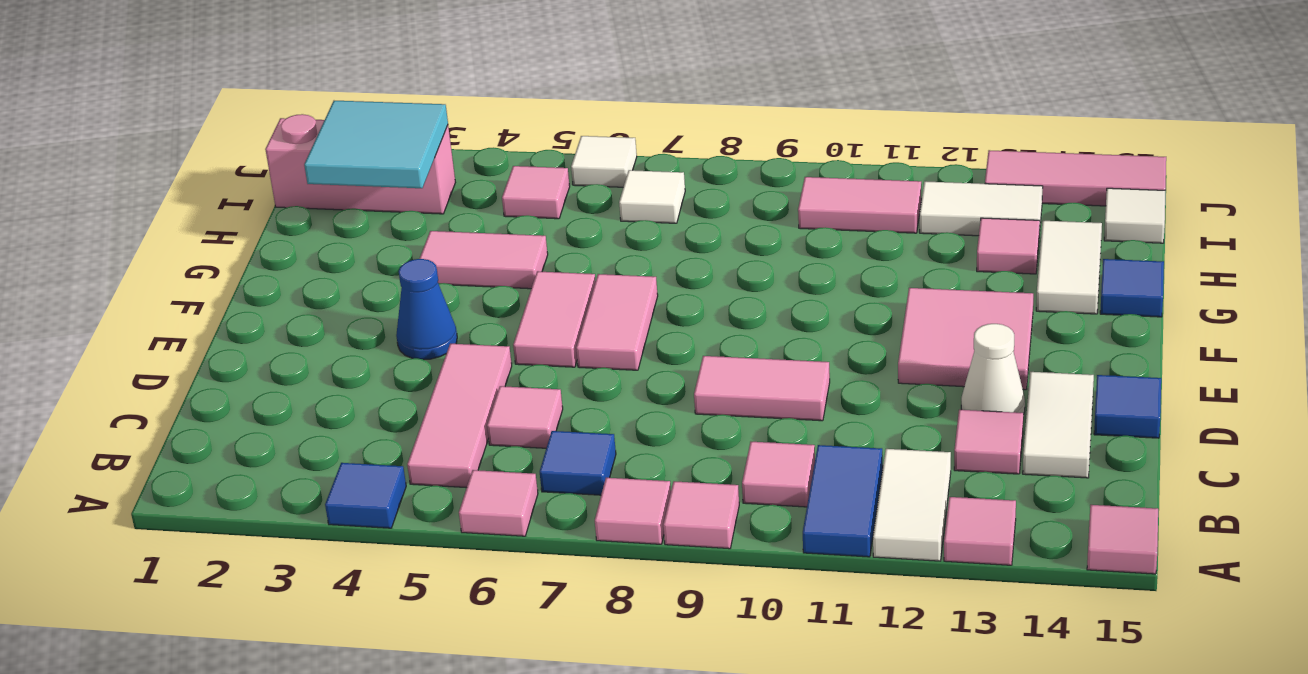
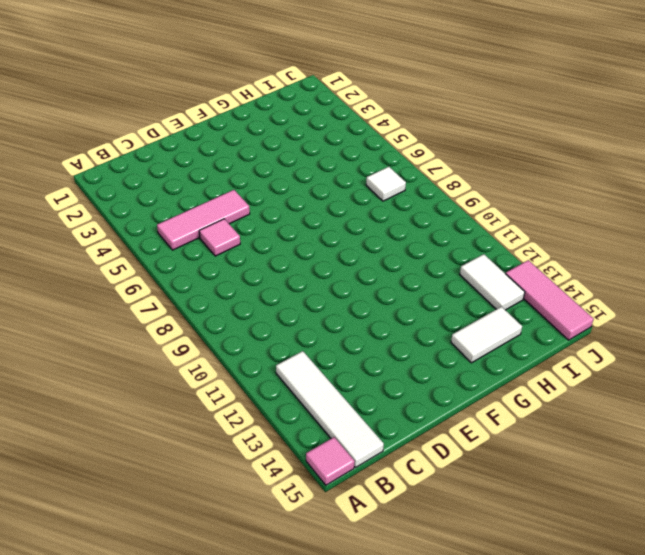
white 1x4 tile [276,351,384,467] -> white 1x2 tile [873,449,951,561]
none -> blue 1x1 tile [325,463,406,528]
none -> pink 1x1 tile [459,470,538,536]
none -> pink 1x1 tile [595,478,671,544]
none -> pink 1x1 tile [663,481,739,549]

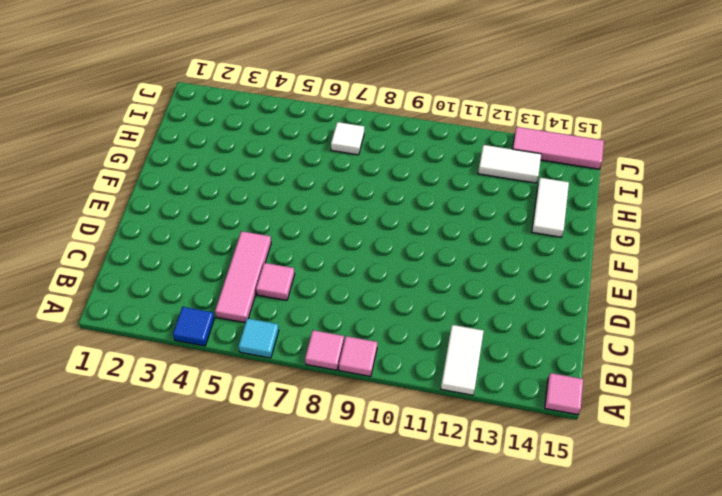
cyan 1x1 tile [238,318,279,358] -> pink 1x1 tile [459,470,538,536]
none -> blue 1x2 tile [803,445,883,557]
none -> pink 1x1 tile [944,497,1016,565]
none -> blue 1x1 tile [540,431,616,495]
none -> pink 1x1 tile [742,442,815,507]

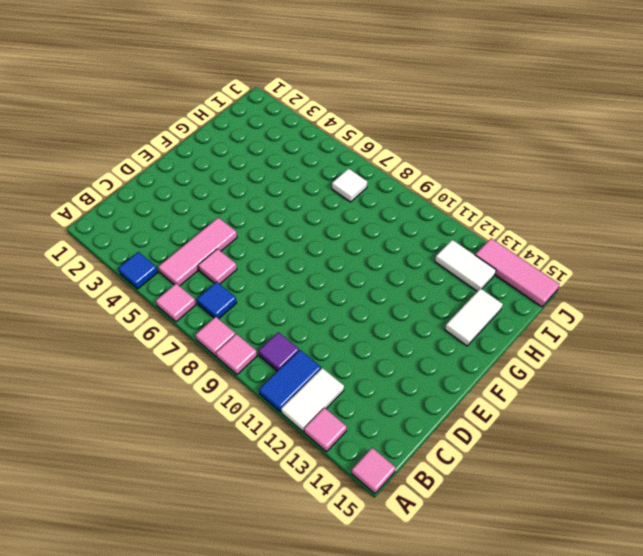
purple 1x1 tile [259,332,299,371] -> pink 1x1 tile [742,442,815,507]
none -> pink 1x1 tile [954,410,1023,474]
none -> white 1x2 tile [1023,372,1094,478]
none -> pink 1x2 tile [694,356,830,421]
none -> white 1x1 cone [961,324,1025,414]

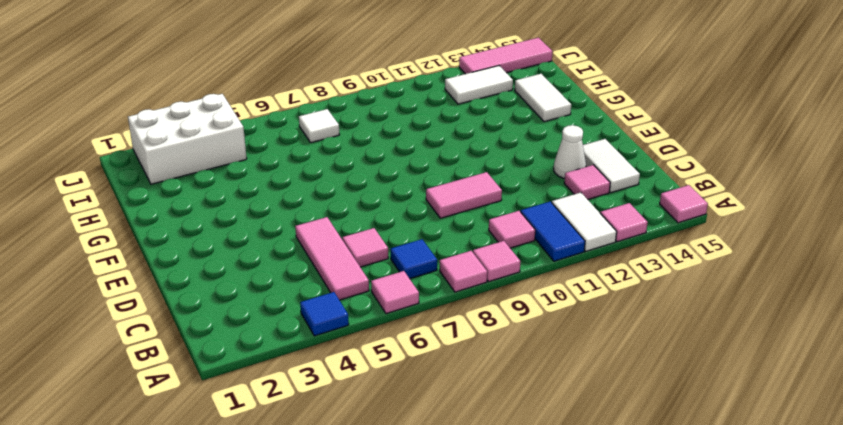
white 2x3 brick [128,94,247,184] -> pink 1x3 brick [265,114,455,214]
none -> blue 1x1 tile [1094,375,1161,438]
none -> blue 1x1 cone [396,259,457,360]
none -> pink 1x2 tile [513,271,596,367]
none -> pink 1x2 tile [576,274,658,370]

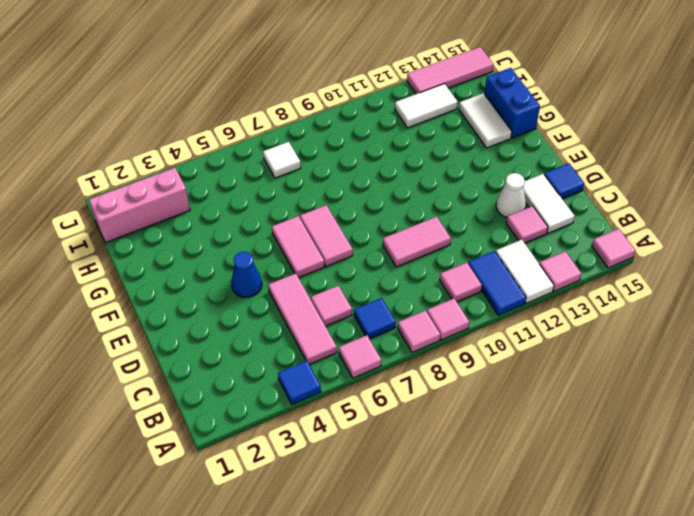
blue 1x2 brick [485,68,540,138] -> blue 1x1 tile [1100,259,1164,317]
none -> pink 2x2 tile [898,288,1033,390]
none -> pink 1x2 tile [419,231,548,289]
none -> pink 1x1 tile [977,218,1040,274]
none -> pink 1x1 tile [502,166,570,219]

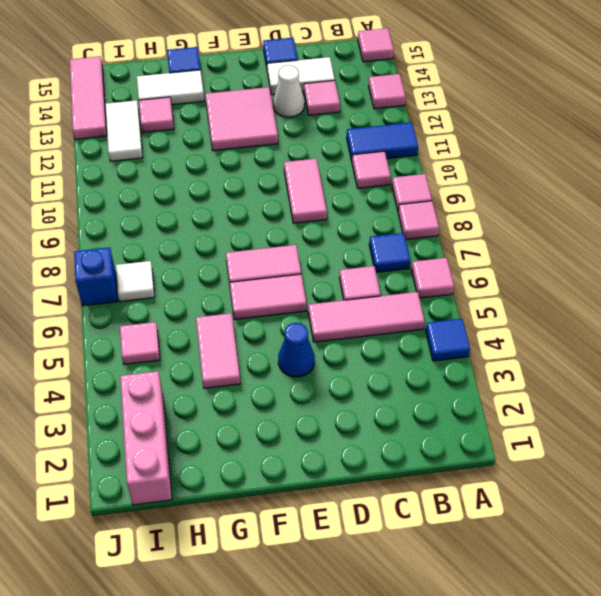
blue 1x1 brick [74,247,118,306] -> none
none -> white 1x2 tile [873,449,951,561]
none -> pink 1x2 tile [798,177,921,233]
none -> white 1x1 tile [1104,188,1165,243]
none -> white 1x1 tile [571,136,637,187]

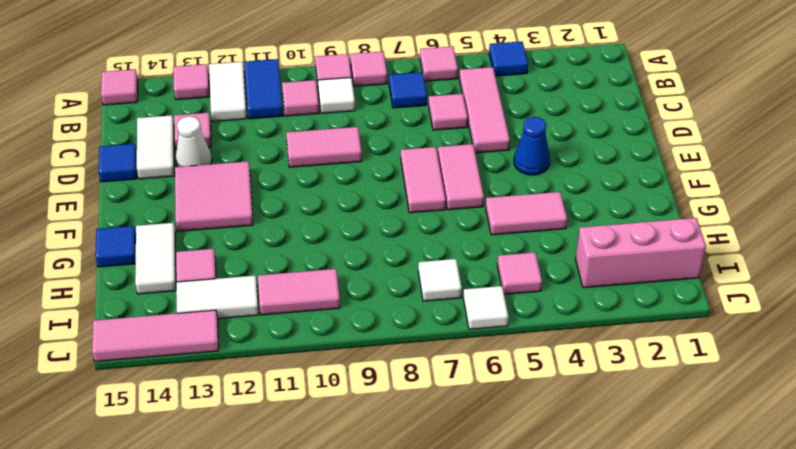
white 1x1 tile [318,77,355,113] -> white 1x1 tile moved to [1104,188,1165,243]
none -> cyan 2x2 tile [304,101,448,188]

